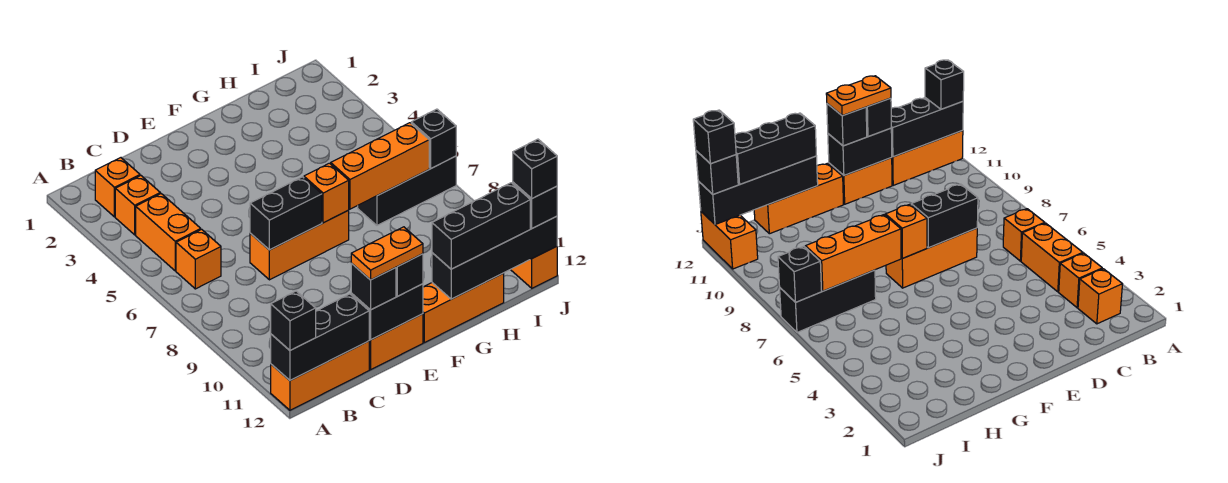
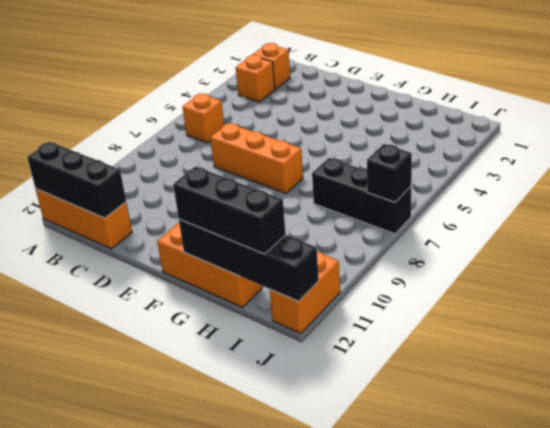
none -> orange 1x2 brick [136,194,201,271]
none -> orange 1x2 brick [369,314,423,370]
none -> black 1x2 brick [250,177,322,250]

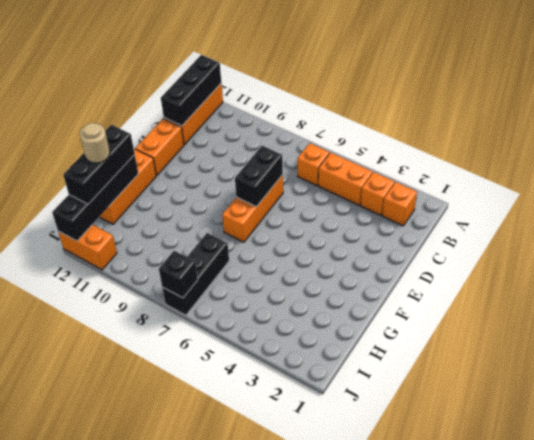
tan 1x1 round brick [80,123,110,163] -> none
none -> black 1x2 brick [351,284,423,340]
none -> orange 1x1 brick [304,163,349,223]
none -> orange 1x3 brick [331,123,429,209]

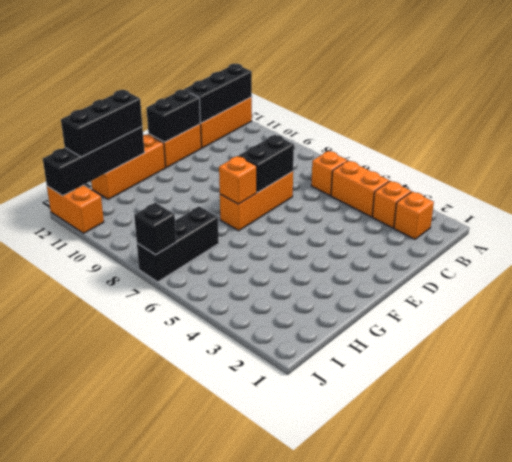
none -> orange 1x3 brick [331,123,429,209]
none -> black 1x1 brick [271,291,316,350]
none -> black 1x1 brick [351,263,396,310]

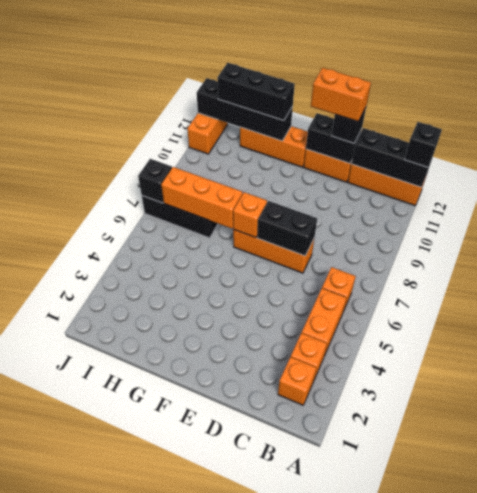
orange 1x2 brick [311,68,371,122] -> orange 1x2 plate [351,227,423,280]
none -> black 1x1 brick [396,254,423,296]
none -> black 1x1 brick [513,182,557,228]
none -> black 1x1 brick [513,139,557,198]

